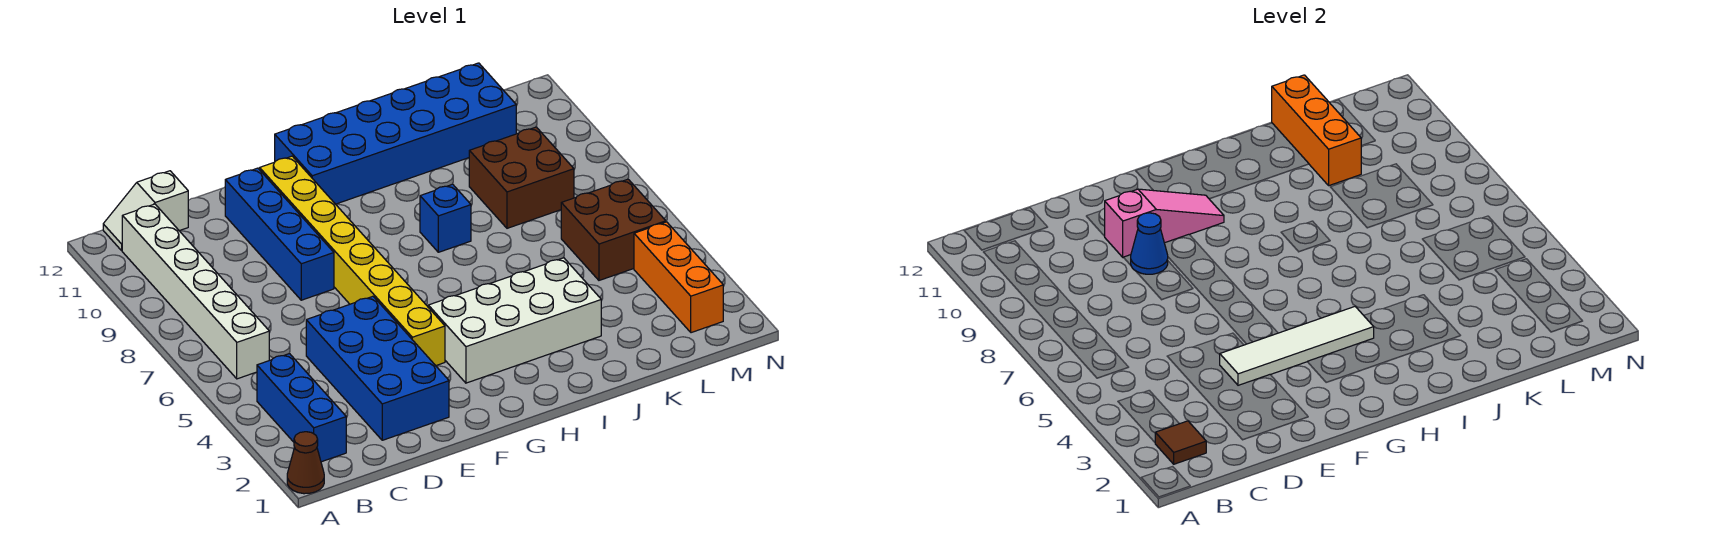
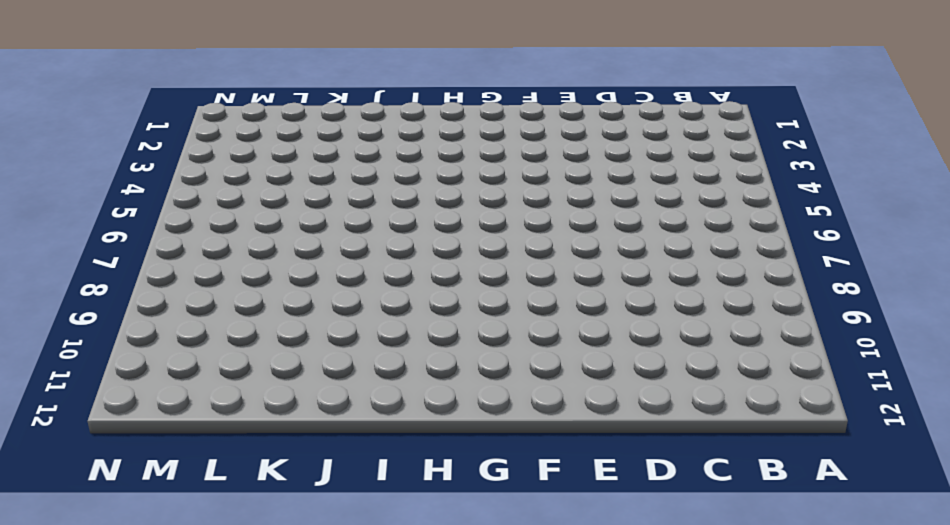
none -> brown 1x1 cone [287,432,324,494]
none -> blue 1x3 brick [257,354,346,462]
none -> white 1x6 brick [122,204,269,379]

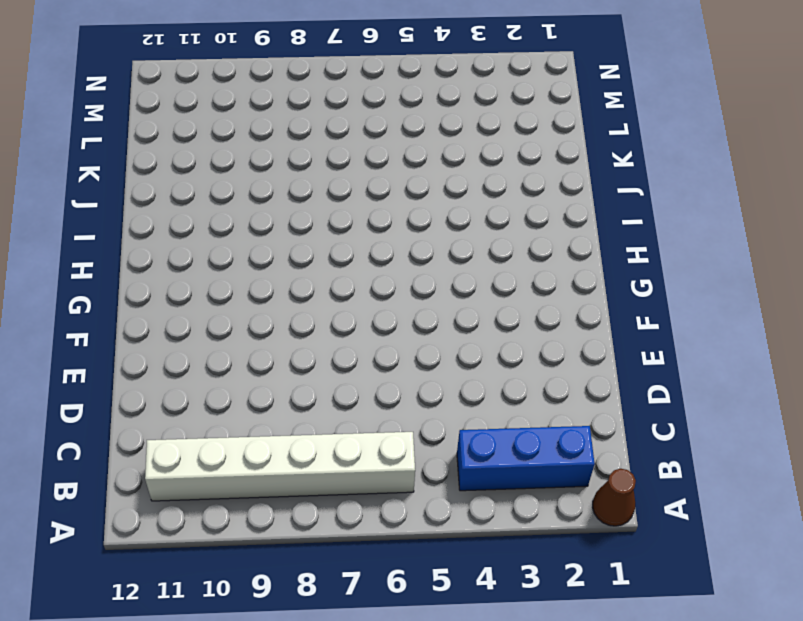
none -> white 1x2 slope [103,171,188,250]
none -> blue 2x4 brick [306,296,449,440]
none -> blue 1x4 brick [225,168,334,300]

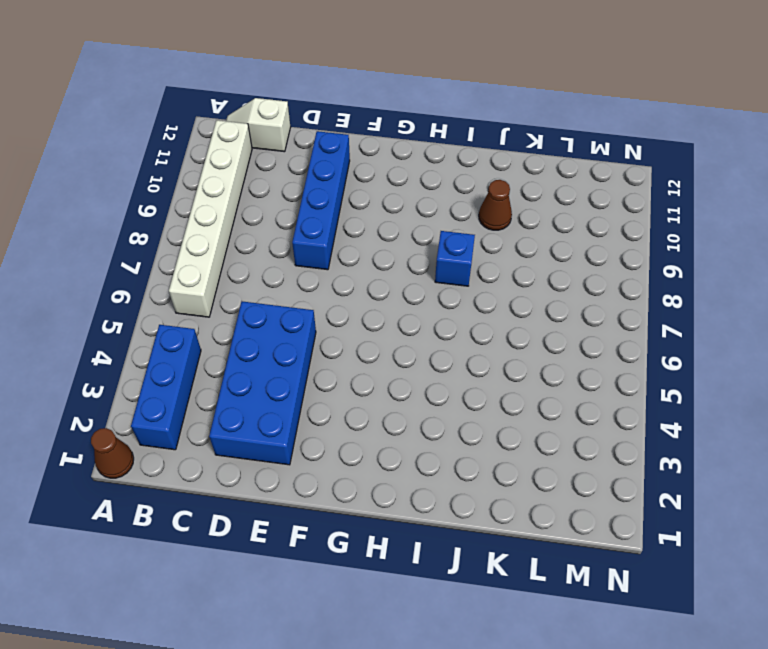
brown 1x1 cone [479,180,512,230] -> none
none -> yellow 1x8 brick [260,156,445,365]
none -> white 2x4 brick [428,258,601,383]
none -> blue 2x6 brick [275,63,516,204]

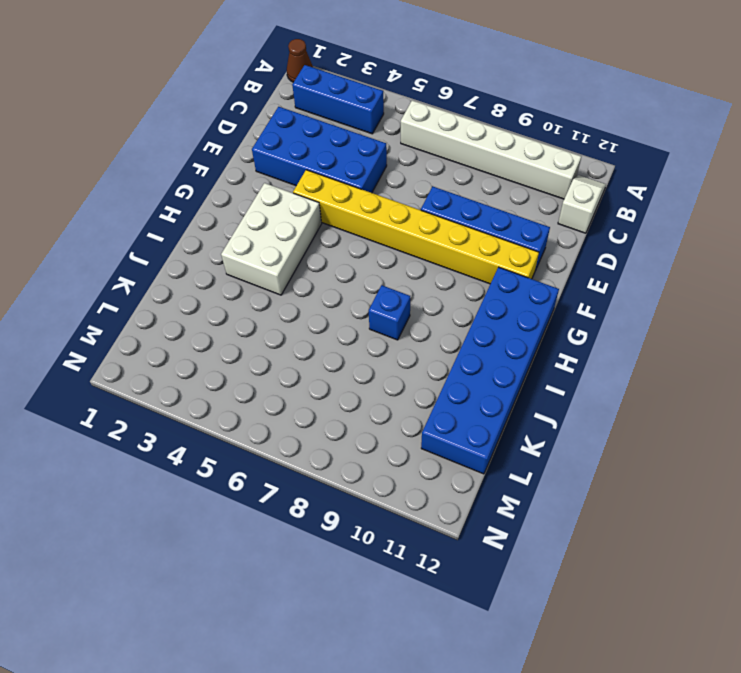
white 2x3 brick [221,183,322,295] -> white 2x4 brick [428,258,601,383]
none -> brown 2x2 brick [469,127,574,228]
none -> brown 2x2 brick [561,179,666,280]
none -> orange 1x3 brick [634,222,723,333]

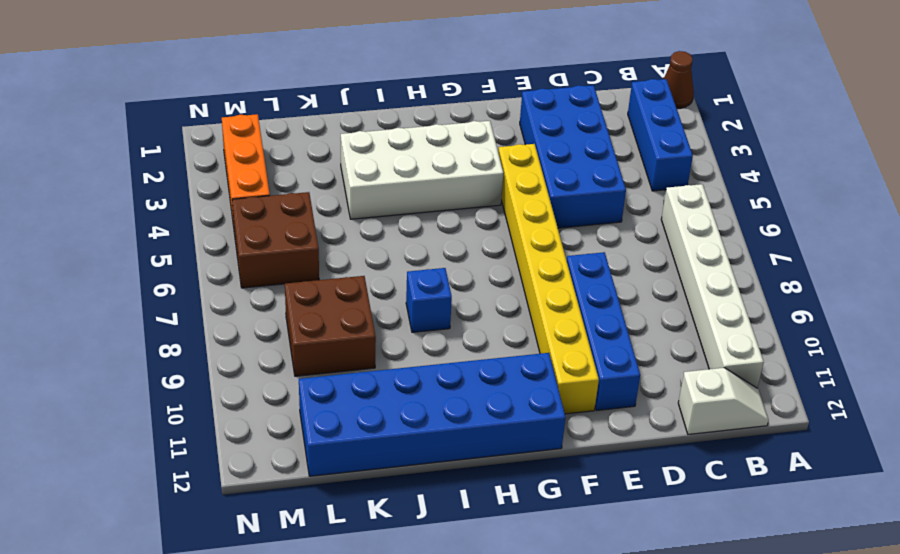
none -> brown 1x1 tile [1155,421,1206,464]
none -> white 1x4 tile [1220,307,1374,385]
none -> blue 1x1 cone [1131,213,1168,274]

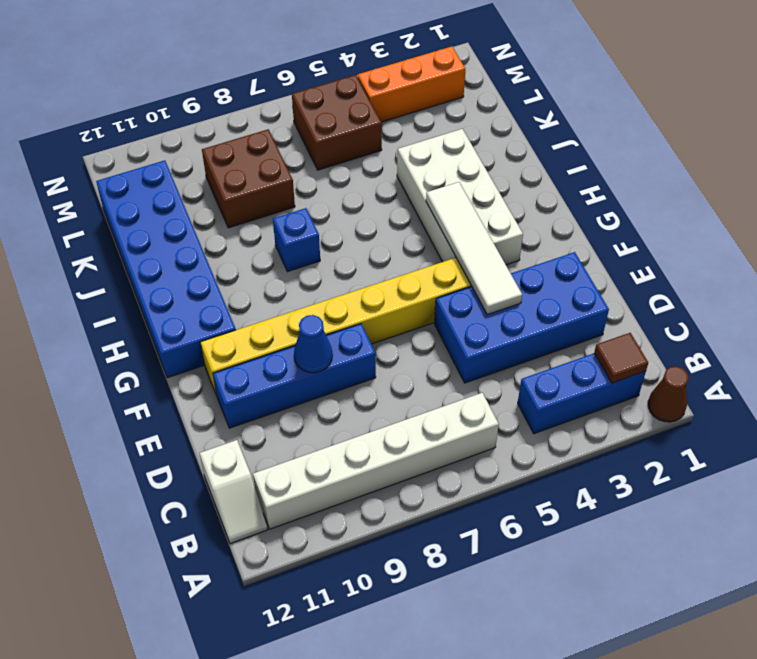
none -> pink 1x3 slope [1105,189,1224,257]
none -> orange 1x3 brick [1272,75,1361,186]

